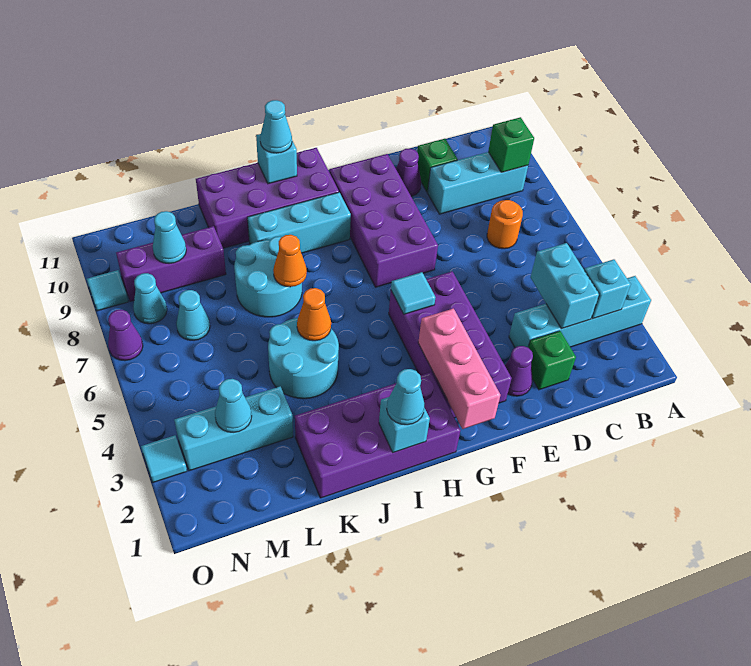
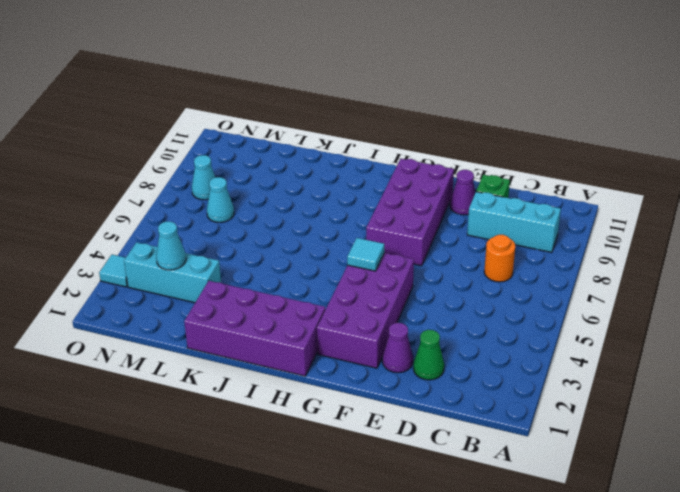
green 1x1 cone [413,330,444,380] -> green 1x1 brick [528,331,576,390]
none -> cyan 1x4 brick [509,276,651,348]
none -> cyan 1x3 brick [247,192,351,253]
none -> purple 2x4 brick [196,148,339,248]
none -> cyan 2x2 round brick [268,318,339,399]

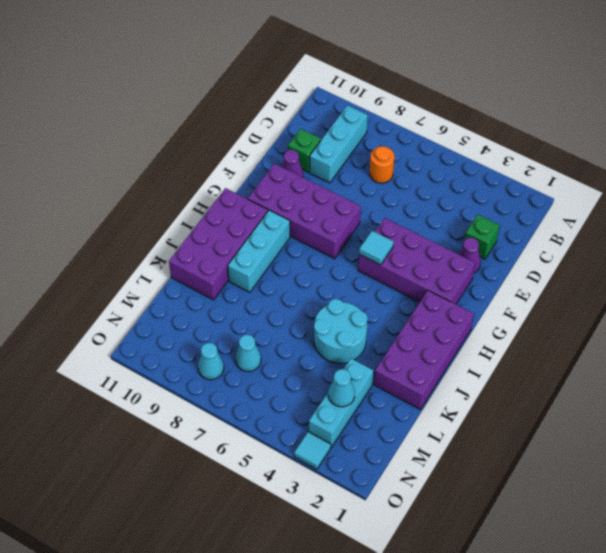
none -> cyan 1x4 brick [509,276,651,348]
none -> cyan 2x2 round brick [234,236,302,317]
none -> purple 1x3 brick [116,226,226,301]
none -> purple 1x1 cone [108,310,143,361]

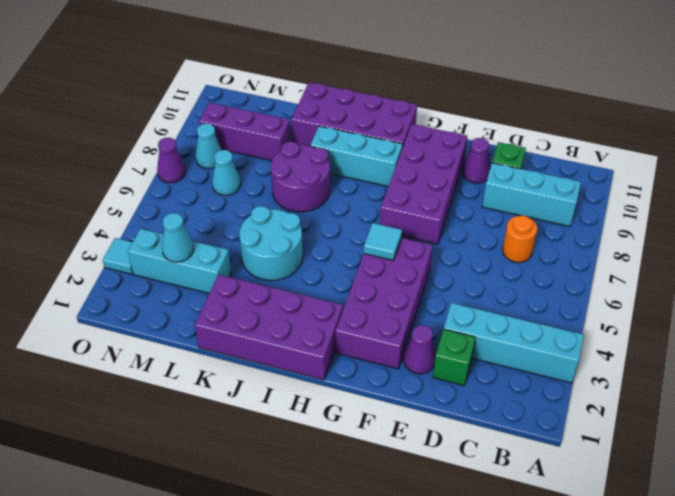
purple 2x2 round brick [271,142,330,212] -> cyan 2x2 round brick [234,236,302,317]
none -> cyan 1x1 tile [87,270,128,311]
none -> cyan 1x1 brick [584,259,631,319]
none -> green 1x1 brick [488,117,534,172]
none -> cyan 1x2 brick [531,243,599,329]

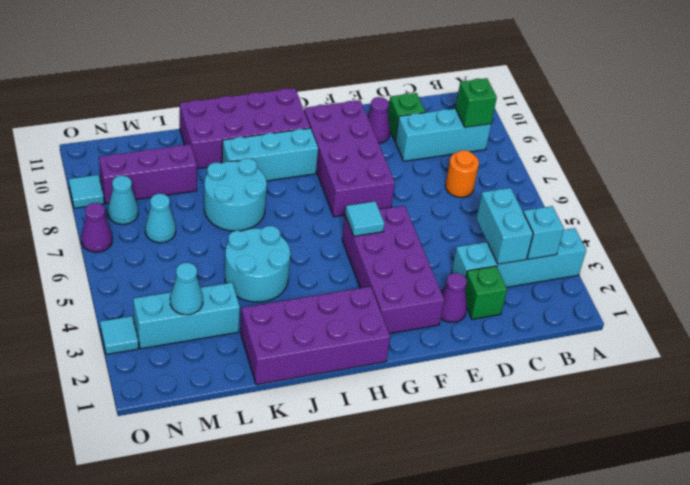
none -> pink 1x3 brick [418,309,500,429]
none -> cyan 1x1 brick [379,397,430,453]
none -> cyan 1x1 brick [256,134,297,184]
none -> orange 1x1 cone [297,288,331,341]

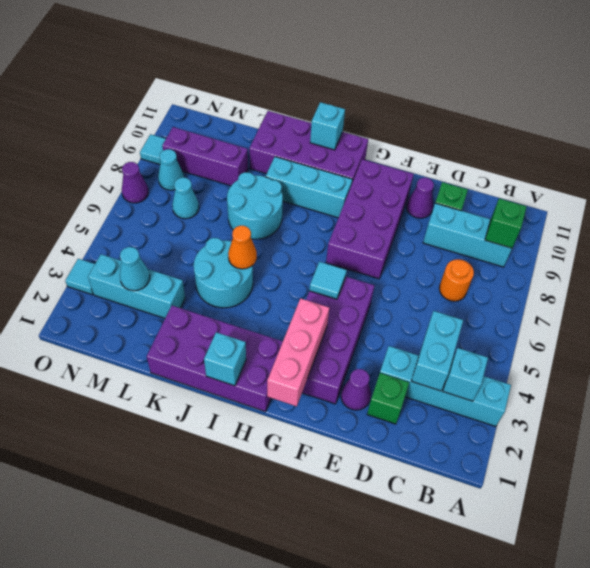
none -> orange 1x1 cone [273,235,307,287]
none -> cyan 1x1 cone [153,211,186,264]
none -> cyan 1x1 cone [387,369,424,425]
none -> cyan 1x1 cone [260,100,292,153]

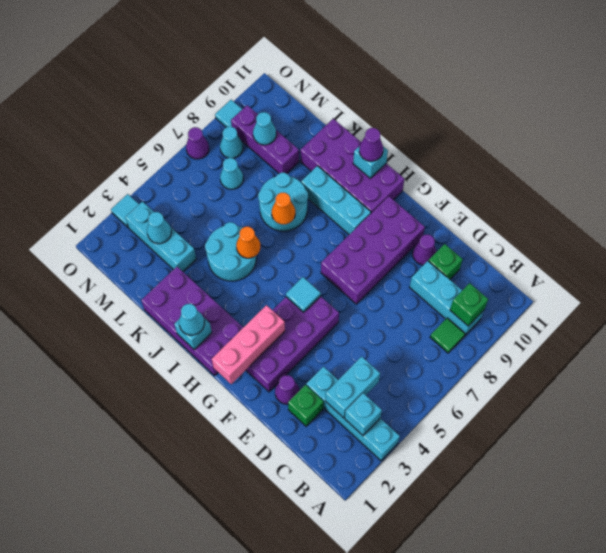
green 1x1 tile [430,318,465,353] -> none
purple 1x1 cone [359,128,383,161] -> cyan 1x1 cone [260,100,292,153]
none -> orange 1x1 round brick [487,200,523,249]

